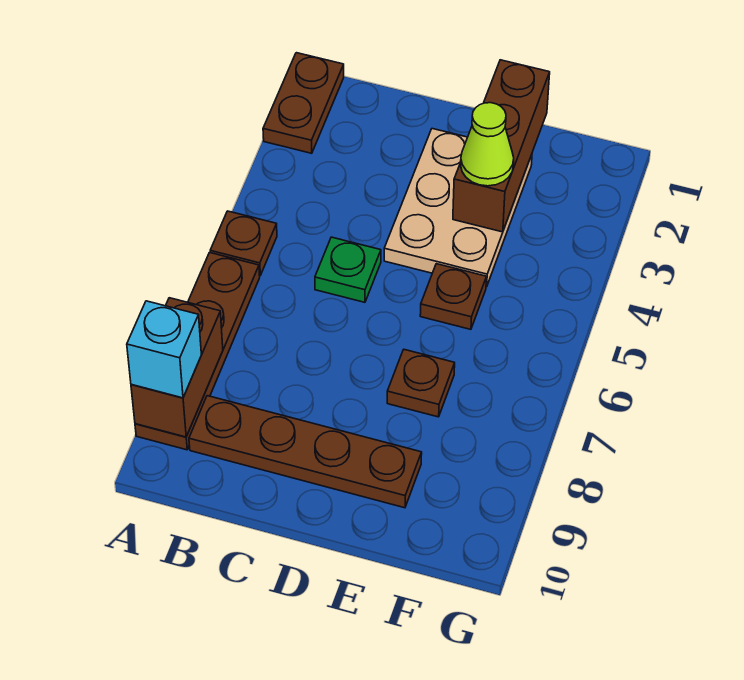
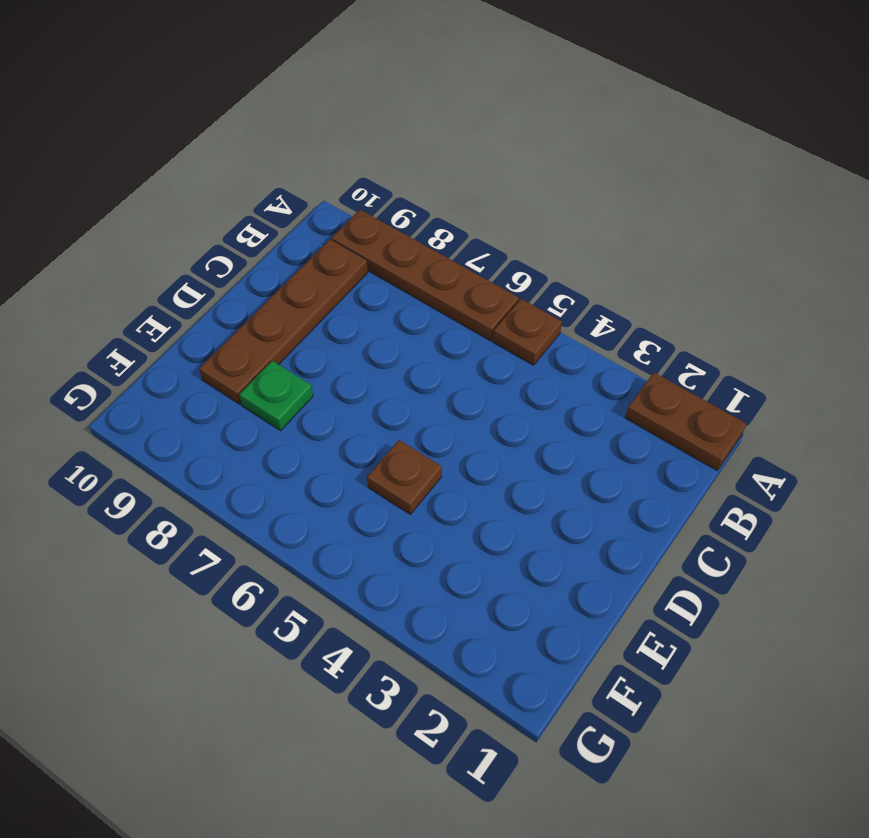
green 1x1 plate [239,361,313,431] -> green 1x1 plate moved to [315,237,381,302]
none -> tan 2x3 plate [384,129,532,287]
none -> brown 1x1 plate [387,350,455,417]
none -> brown 1x2 brick [131,298,223,437]

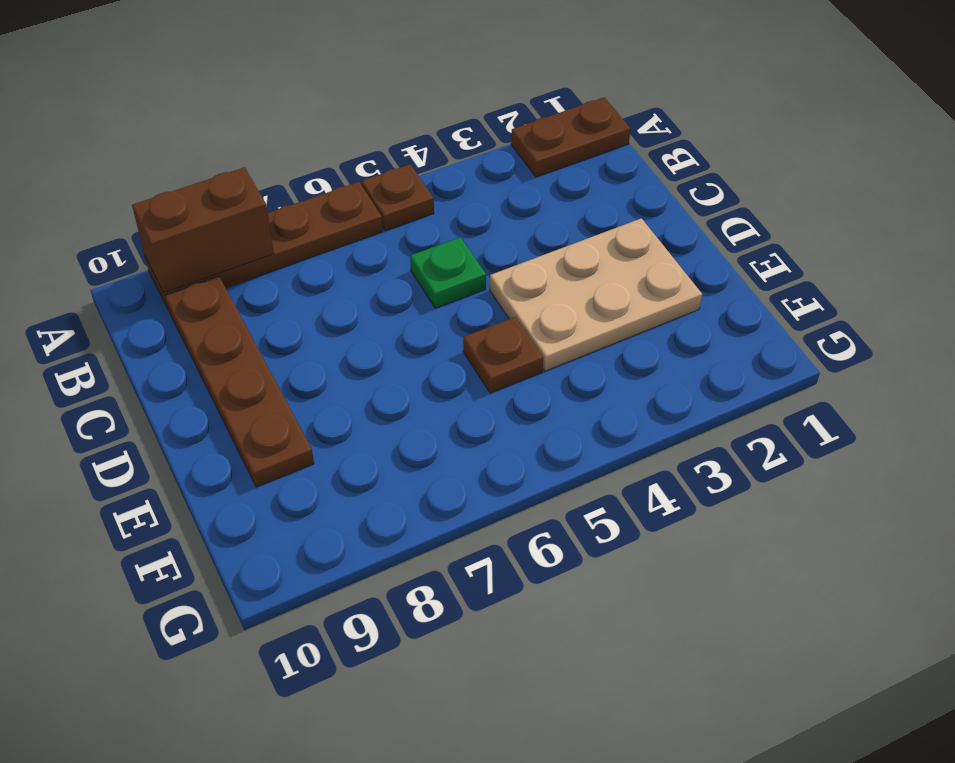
none -> brown 1x1 plate [387,350,455,417]
none -> brown 1x3 brick [453,60,550,232]
none -> cyan 1x1 brick [127,301,201,398]

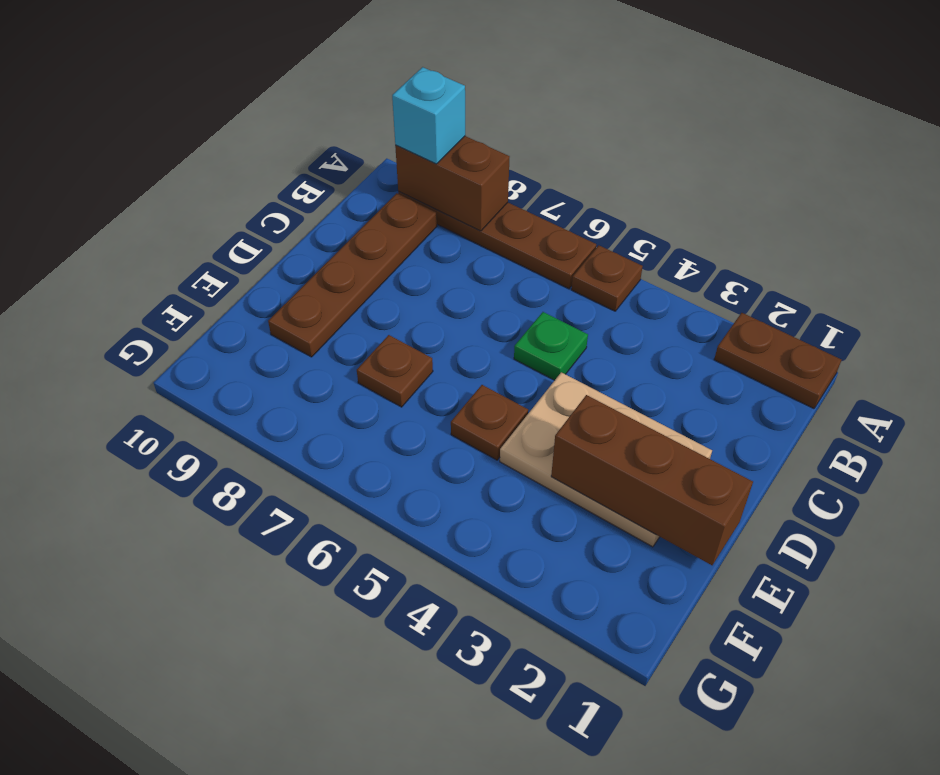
none -> lime 1x1 cone [461,103,514,186]

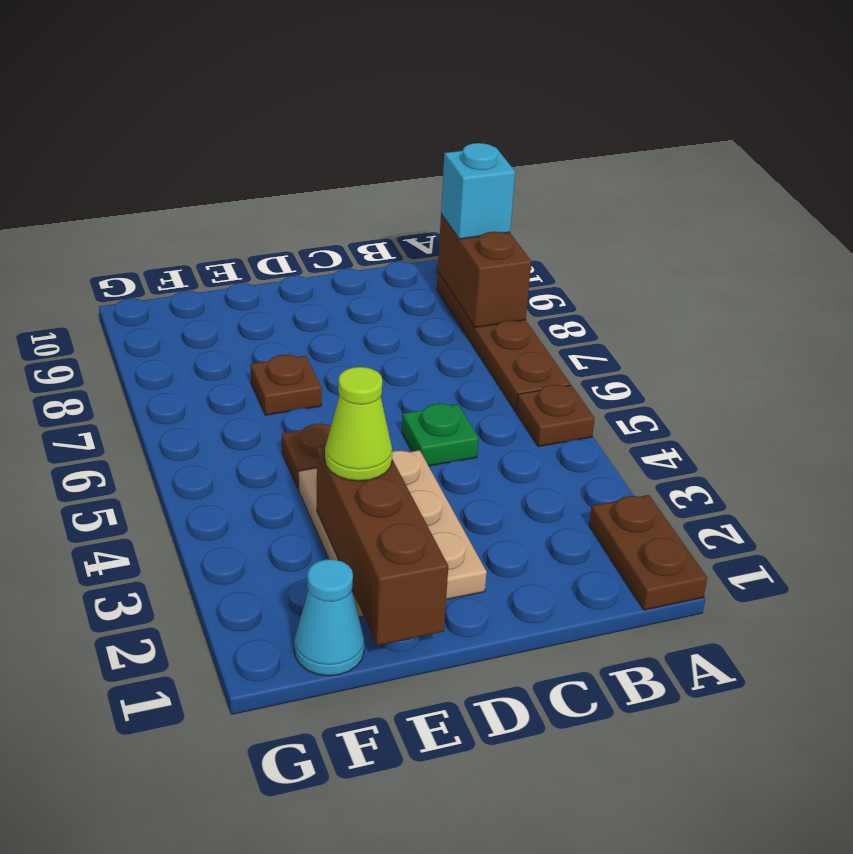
cyan 1x1 cone [294,559,364,676] -> none
none -> brown 1x4 plate [189,396,422,508]

